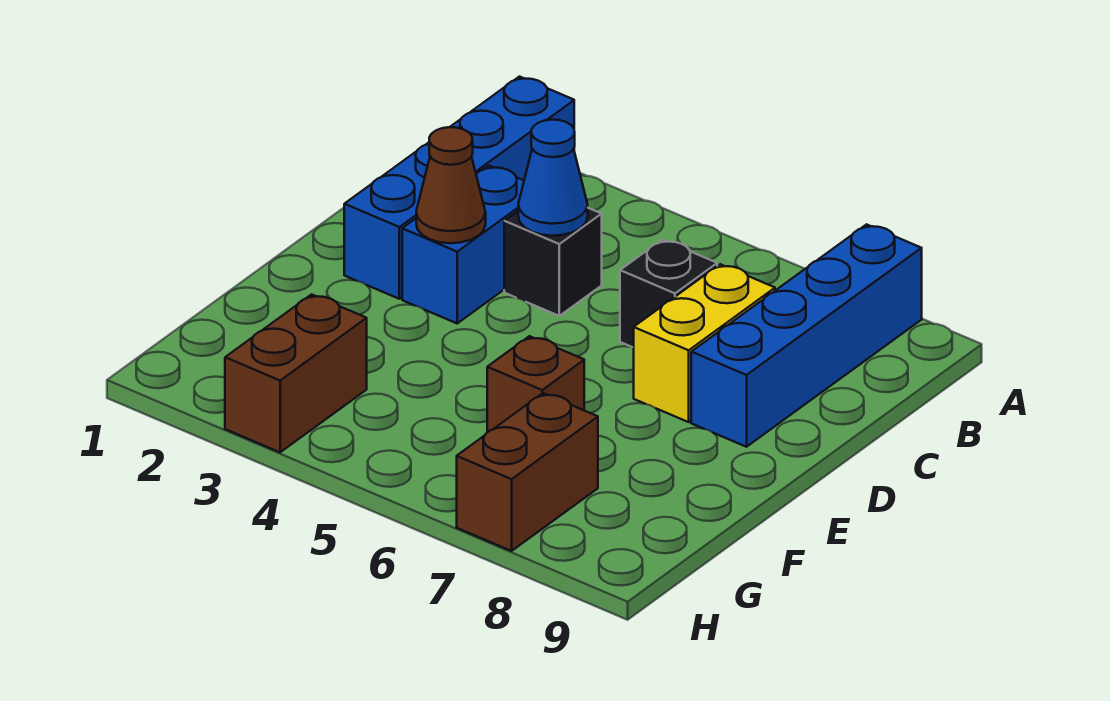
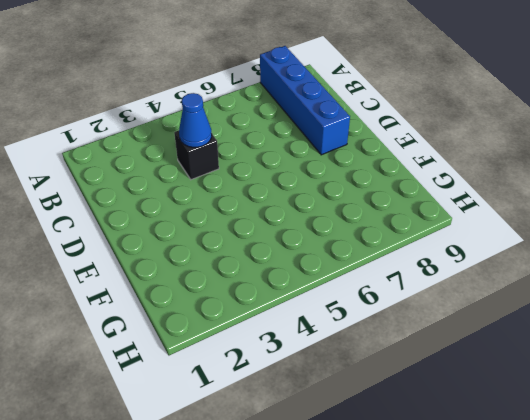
none -> blue 1x4 brick [344,77,574,299]
none -> blue 1x2 brick [402,166,524,323]

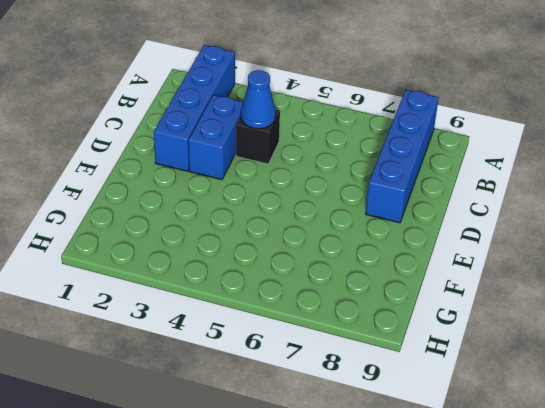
none -> black 1x1 brick [620,240,717,348]
none -> yellow 1x2 brick [634,264,775,422]

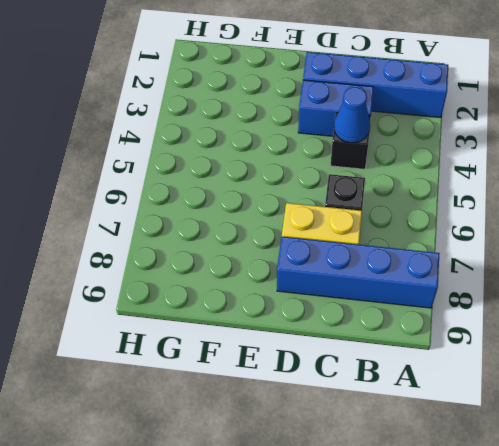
none -> brown 1x1 brick [487,336,584,432]
none -> brown 1x2 brick [225,294,367,452]

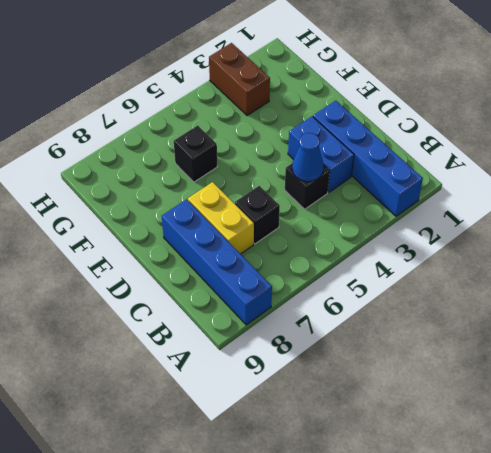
black 1x1 brick [174,125,217,182] -> brown 1x1 brick [487,336,584,432]
none -> brown 1x2 brick [457,393,598,551]
none -> brown 1x1 cone [416,127,486,243]

